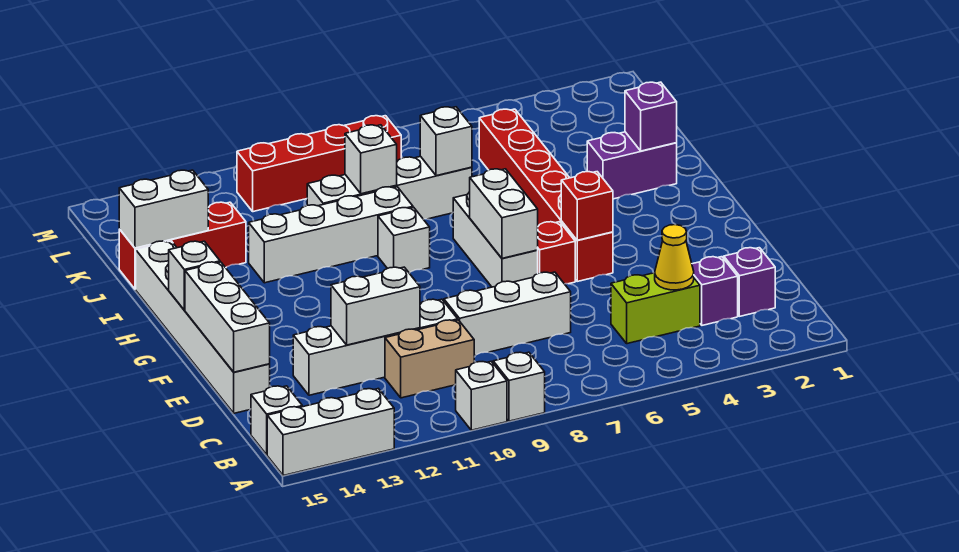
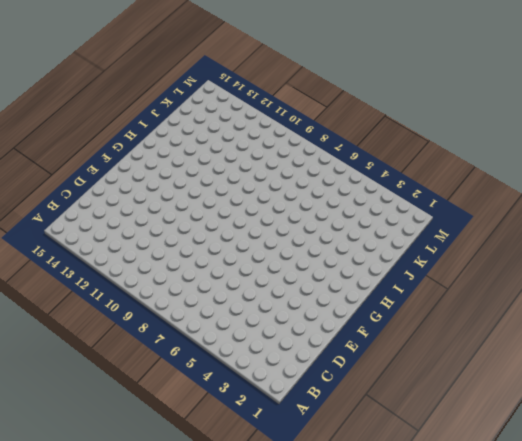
none -> white 1x1 brick [493,352,545,421]
none -> white 1x1 brick [456,361,507,430]
none -> white 1x3 brick [267,389,394,476]
none -> white 1x1 brick [251,386,302,455]

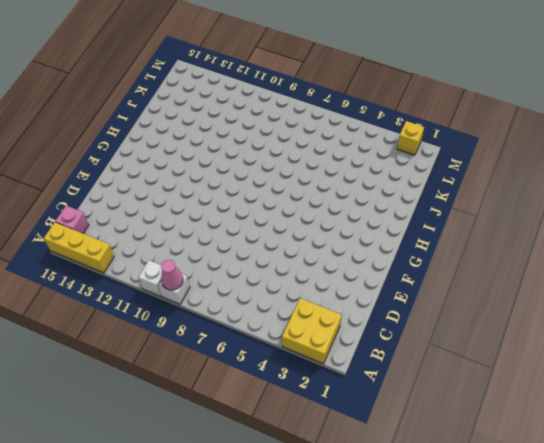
yellow 2x2 brick [282,298,342,364] -> none
pink 1x1 cone [161,260,183,290] -> none
yellow 1x3 brick [44,222,114,273] -> white 1x3 brick [267,389,394,476]
pink 1x1 brick [55,206,89,233] -> white 1x1 brick [251,386,302,455]
yellow 1x1 brick [397,121,424,155] -> none
none -> purple 1x1 brick [724,248,775,316]
none -> purple 1x1 brick [692,257,738,325]
none -> lime 1x2 brick [611,273,700,344]
none -> tan 1x2 brick [385,320,474,398]

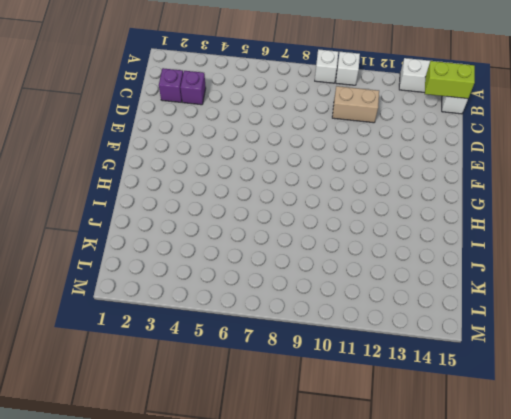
lime 1x2 brick [425,61,475,99] -> lime 1x2 brick moved to [611,273,700,344]
none -> white 1x3 brick [444,272,571,356]
none -> white 1x4 brick [293,299,458,395]
none -> white 1x6 brick [136,241,270,413]
none -> red 1x6 brick [479,109,613,281]

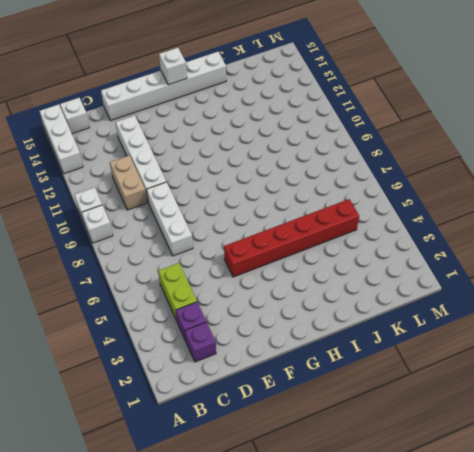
none -> red 1x1 brick [538,222,575,284]
none -> white 1x3 brick [453,192,538,287]
none -> white 1x1 brick [378,207,430,273]
none -> purple 1x2 brick [587,132,677,199]

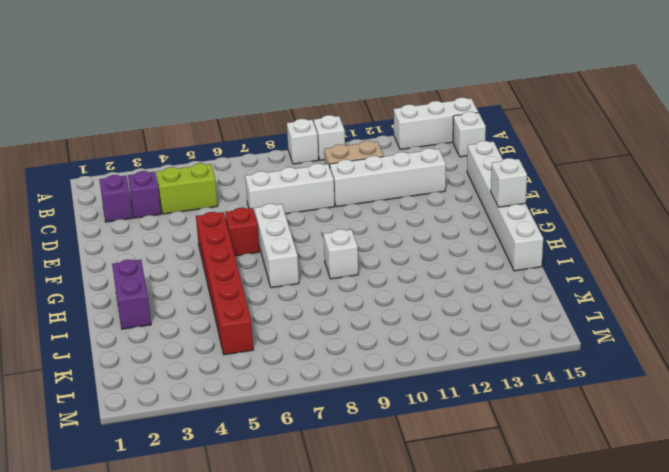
purple 1x2 brick [112,260,151,329] -> purple 1x2 brick turned to [587,132,677,199]
none -> white 1x4 brick [249,187,413,283]
none -> white 1x4 brick [307,156,472,219]
none -> red 1x3 brick [119,202,246,289]
none -> red 1x4 brick [237,116,401,212]

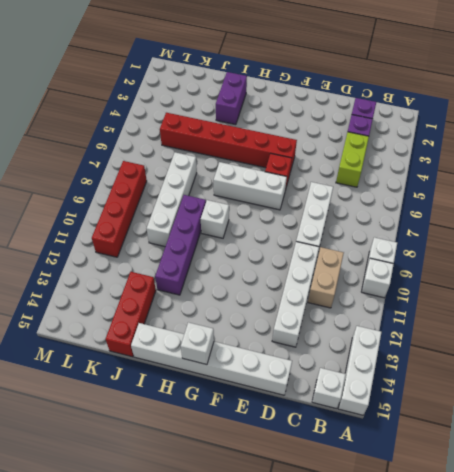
purple 1x4 brick [155,195,206,295] -> white 1x4 brick [249,187,413,283]
none -> yellow 1x1 cone [655,225,694,290]
none -> white 1x2 brick [331,267,420,345]
none -> white 1x3 brick [185,262,270,372]
none -> red 1x1 brick [561,172,613,240]

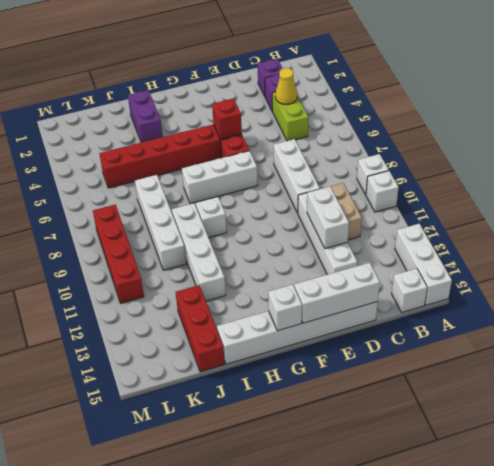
none -> white 1x2 brick [470,169,538,258]
none -> purple 1x1 brick [625,82,677,151]
none -> white 1x1 brick [420,107,472,176]
none -> white 1x1 brick [345,125,397,194]

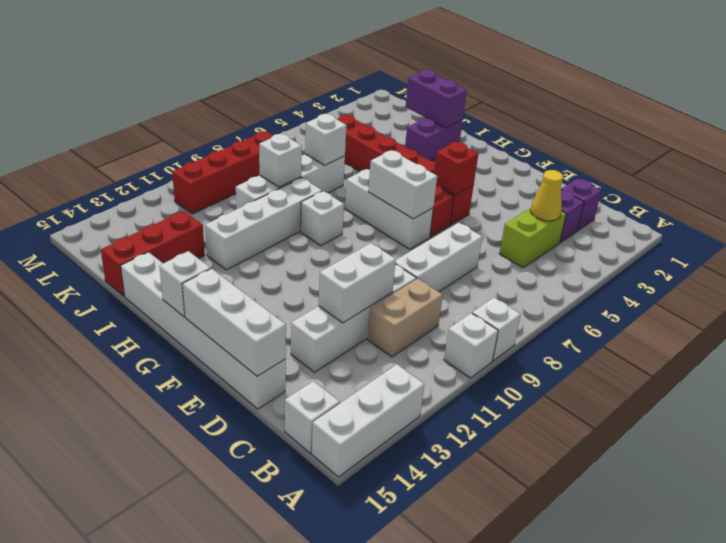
purple 1x2 brick [406,70,467,128] -> purple 1x1 brick [625,82,677,151]
none -> white 1x2 brick [119,170,208,248]

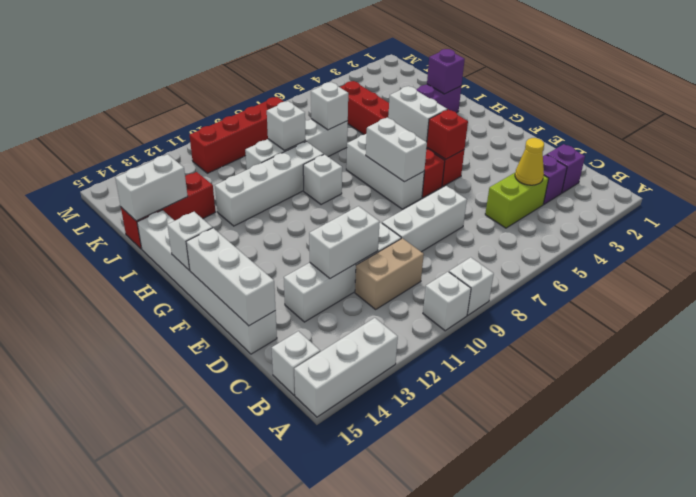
white 1x2 brick [388,86,447,142] -> none

